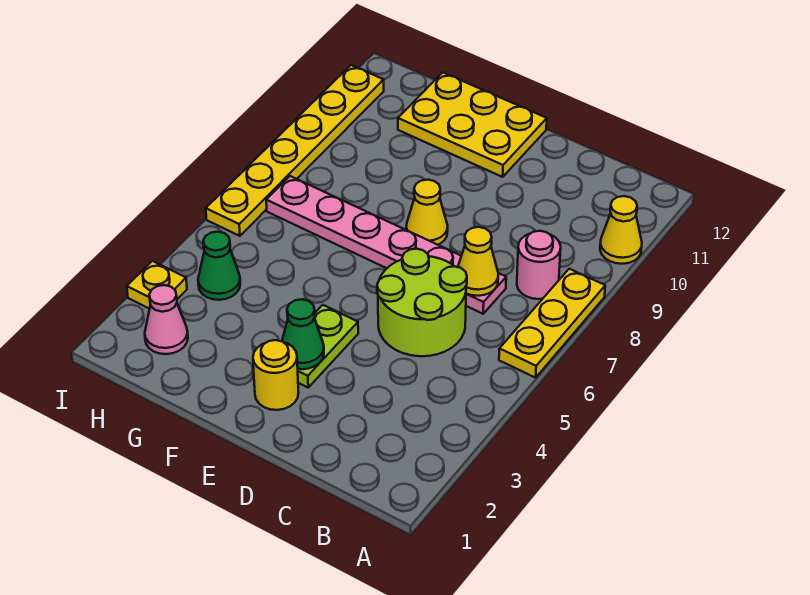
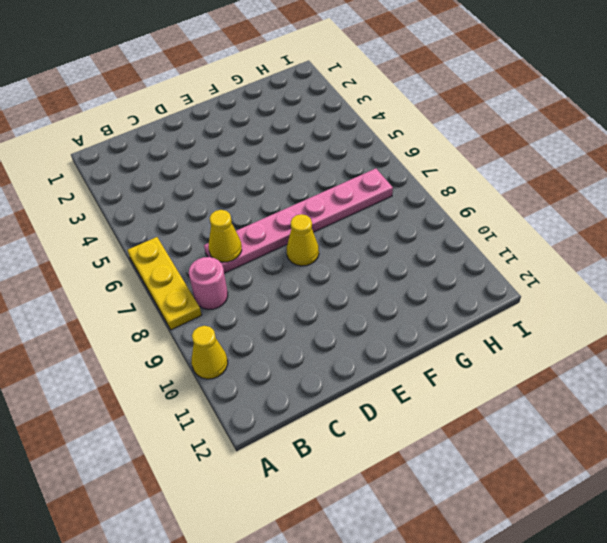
none -> lime 2x2 round brick [377,249,467,356]
none -> yellow 1x1 round brick [253,340,299,410]
none -> lime 1x2 plate [298,305,358,387]

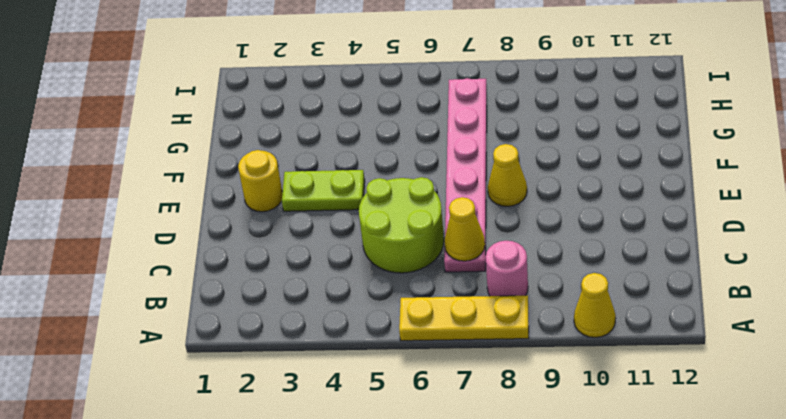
none -> yellow 2x3 plate [398,72,547,177]
none -> pink 1x1 cone [145,285,188,354]
none -> green 1x1 cone [198,232,240,300]

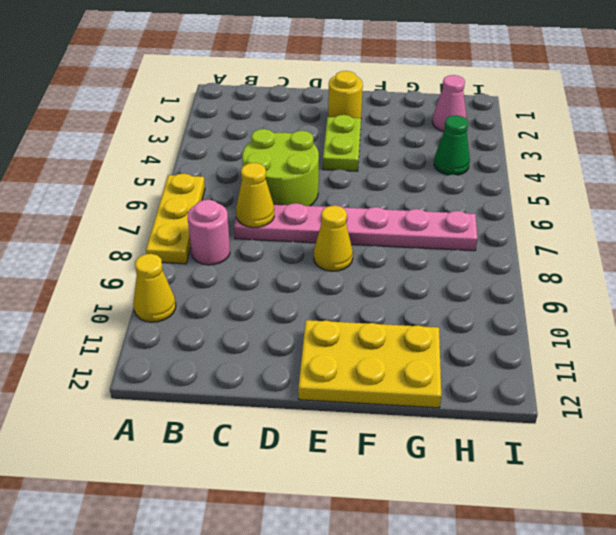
none -> yellow 1x1 plate [127,261,187,309]
none -> yellow 1x6 plate [206,65,384,236]
none -> green 1x1 cone [282,299,324,369]

